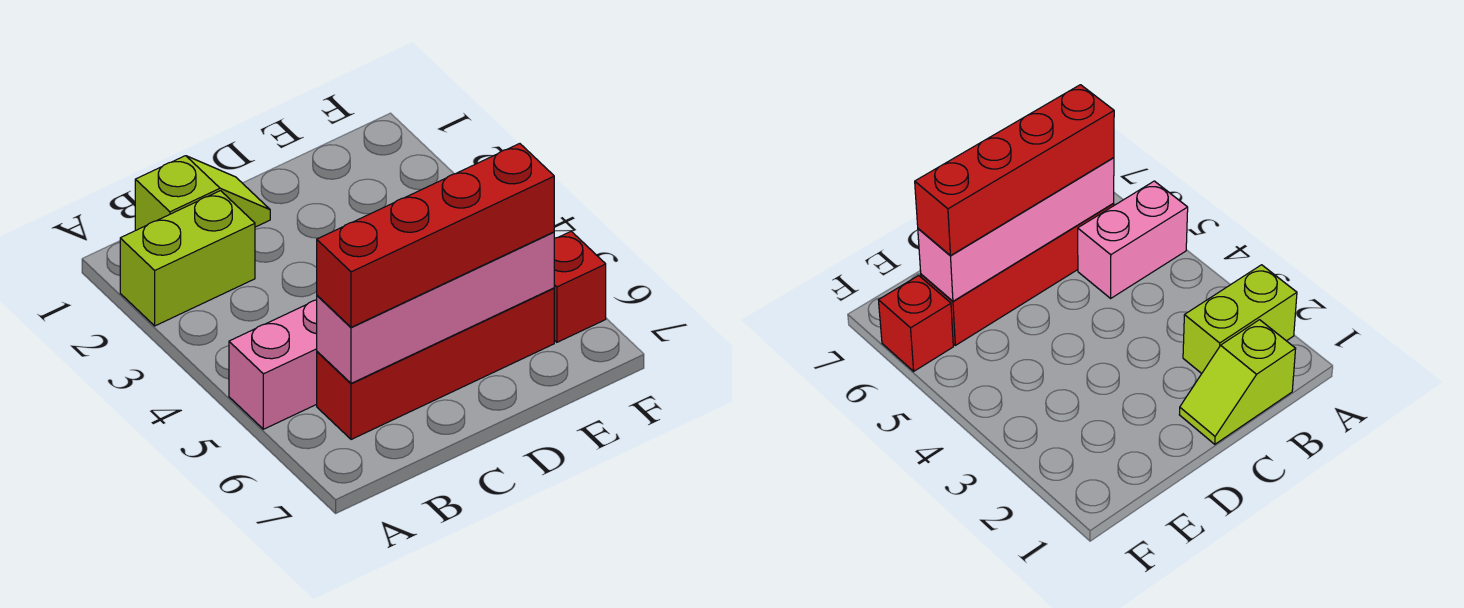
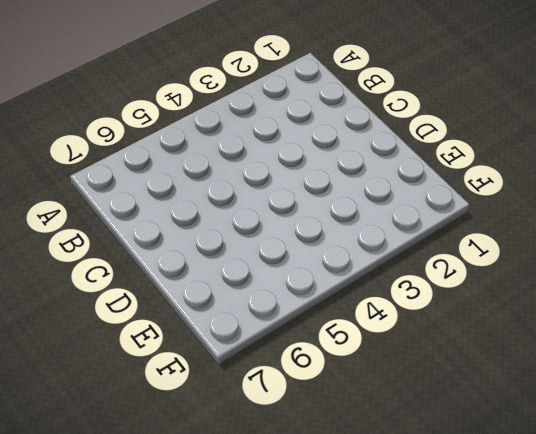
none -> lime 1x2 brick [120,191,255,326]
none -> pink 1x2 brick [229,300,317,429]

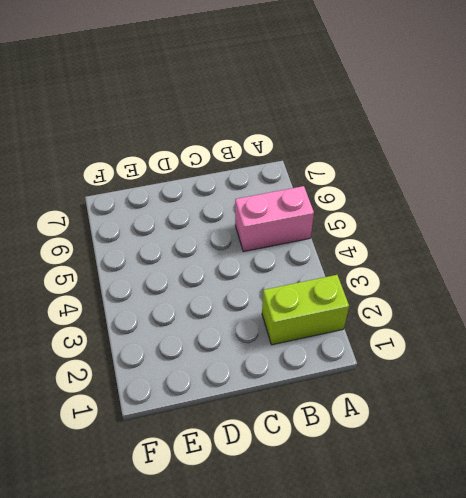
none -> lime 1x2 slope [135,156,270,230]
none -> red 1x4 brick [317,288,554,439]

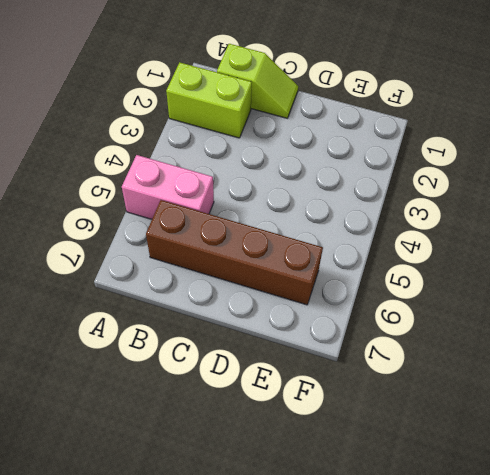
brown 1x4 brick [146,200,323,305] -> red 1x4 brick [317,288,554,439]
none -> red 1x1 brick [554,231,606,342]
none -> pink 1x4 brick [317,232,554,383]

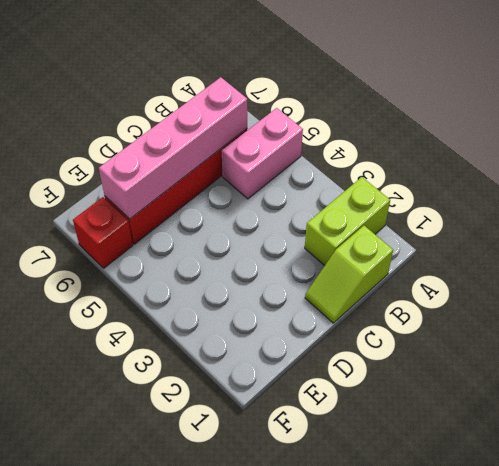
none -> red 1x4 brick [317,144,554,327]

